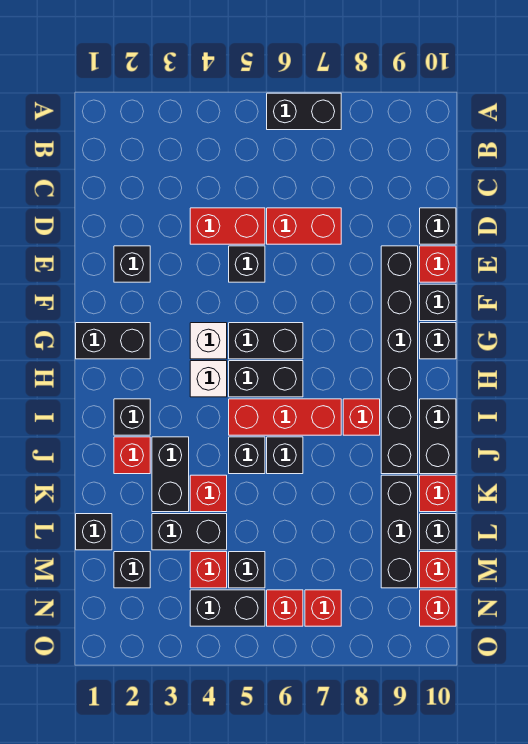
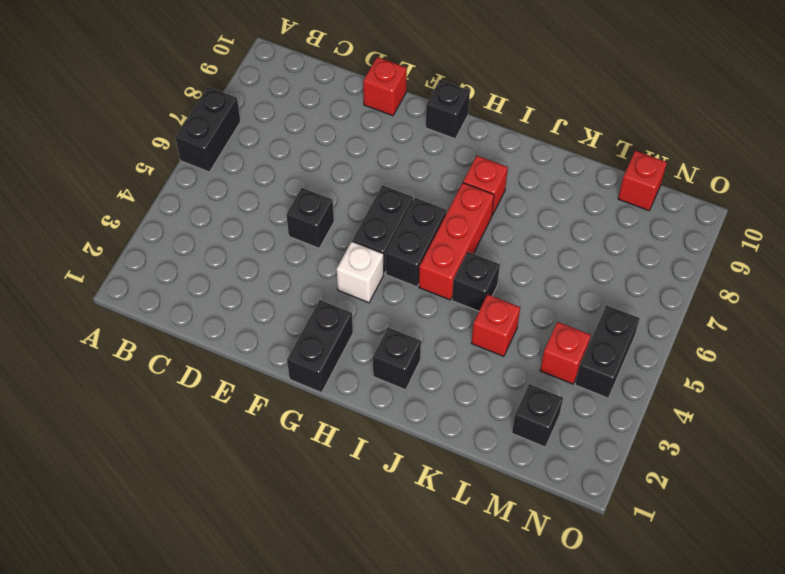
none -> red 1x2 brick [190,208,265,244]
none -> red 1x2 brick [267,208,341,244]
none -> black 1x1 brick [420,208,456,244]
none -> black 1x1 brick [114,246,150,282]

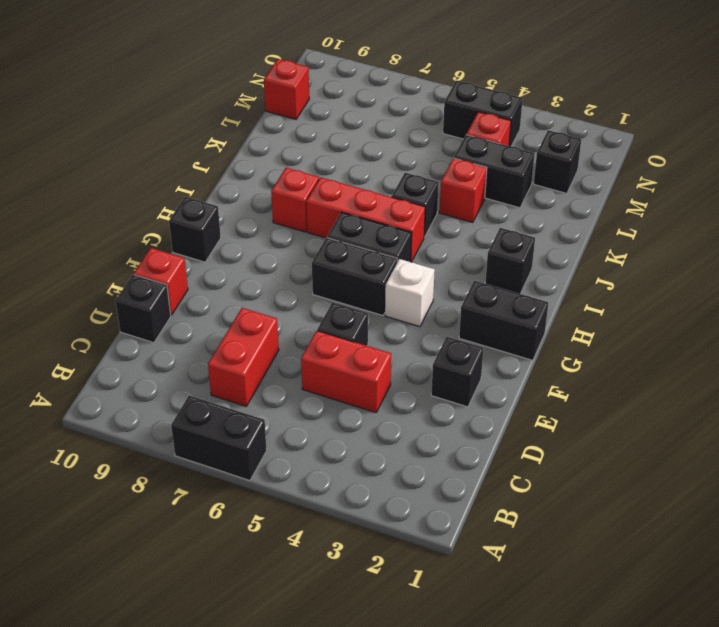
red 1x2 brick [208,308,279,406] -> red 1x2 brick turned to [267,208,341,244]
none -> black 1x6 brick [381,246,418,474]
none -> black 1x1 brick [420,284,456,321]
none -> white 1x1 brick [190,361,227,397]
none -> black 1x2 brick [420,399,456,474]

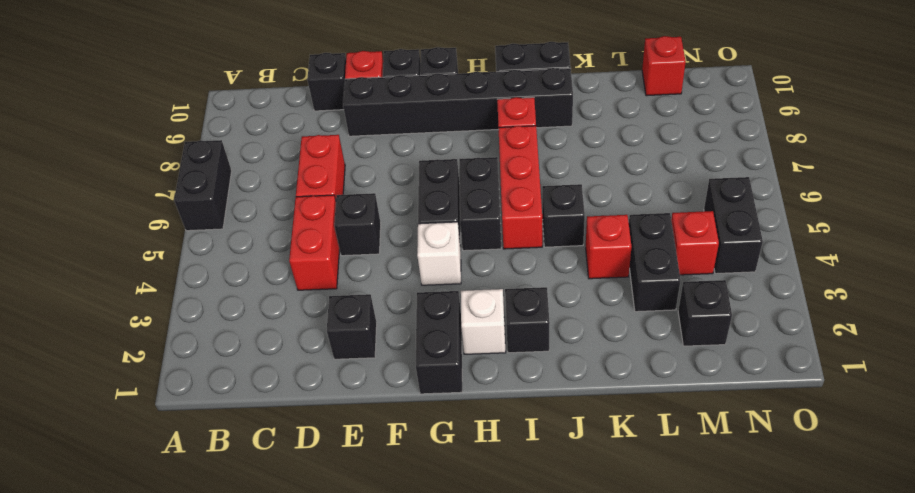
white 1x1 brick [461,289,506,354] -> white 1x1 brick moved to [190,361,227,397]
none -> red 1x1 brick [114,437,150,474]
none -> black 1x2 brick [152,437,189,512]
none -> black 1x1 brick [267,437,303,474]
none -> black 1x3 brick [381,475,418,588]

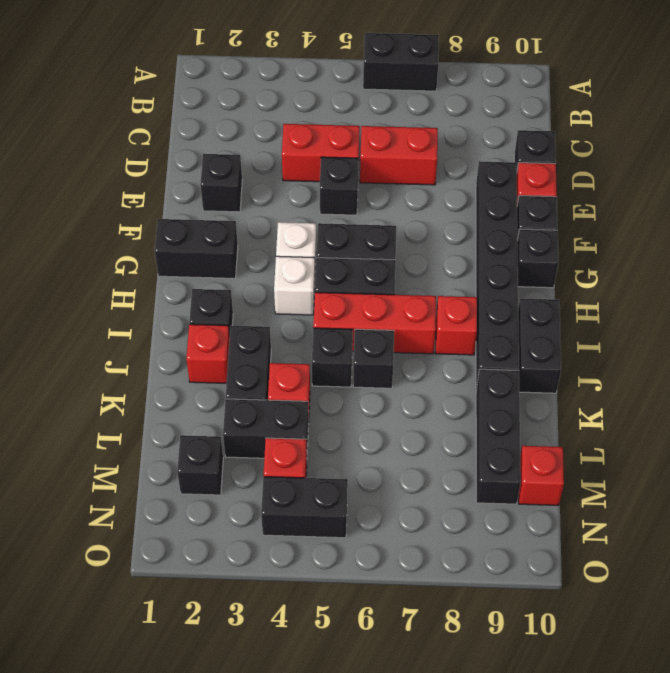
none -> red 1x1 brick [420,475,456,512]
none -> black 1x1 brick [76,514,112,550]
none -> black 1x1 brick [420,514,456,550]
none -> black 1x1 brick [229,552,265,588]

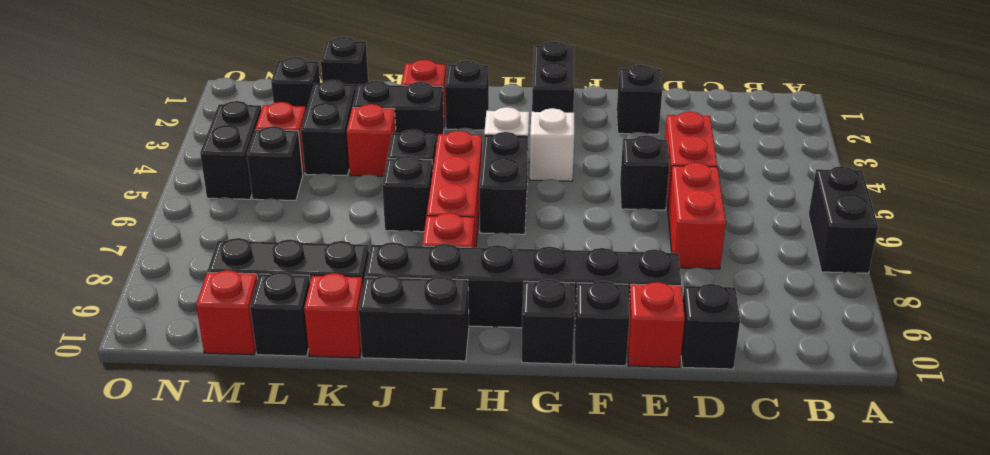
none -> black 1x2 brick [229,323,303,359]
none -> red 1x1 brick [267,590,303,626]
none -> red 1x1 brick [305,590,341,626]
none -> red 1x1 brick [420,590,456,626]

